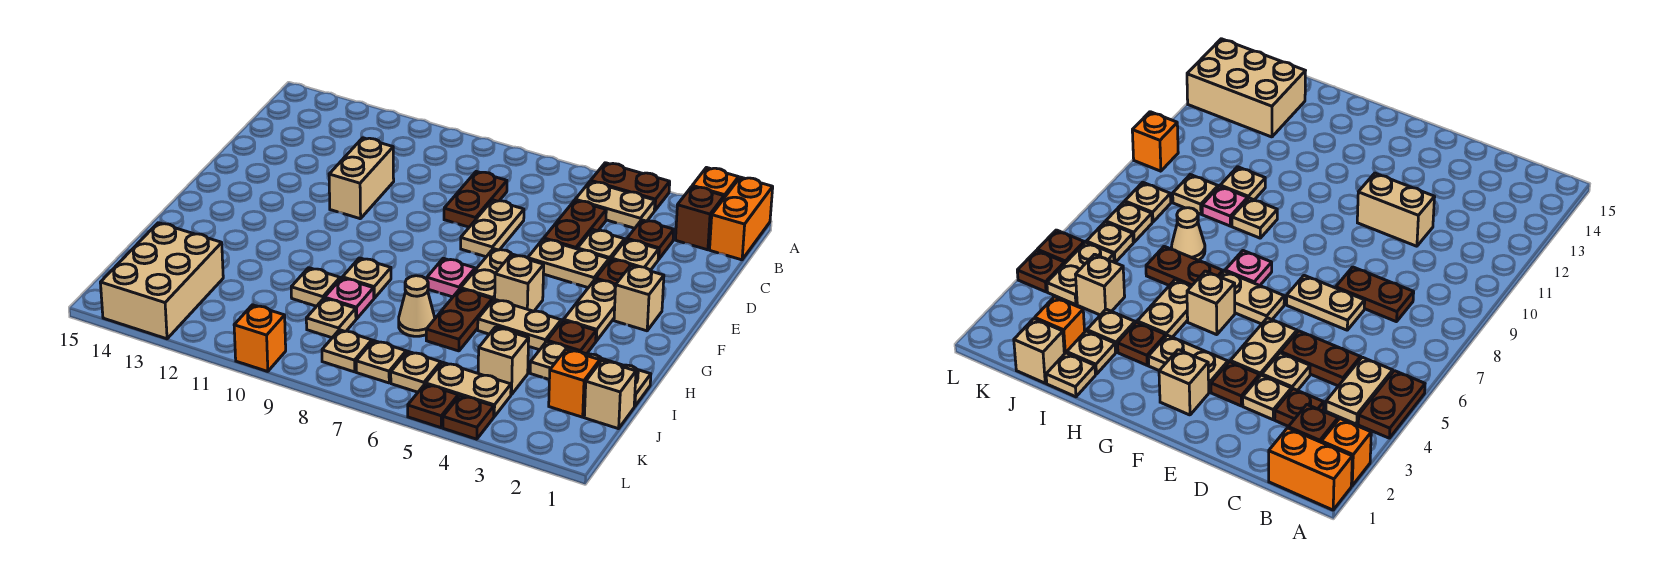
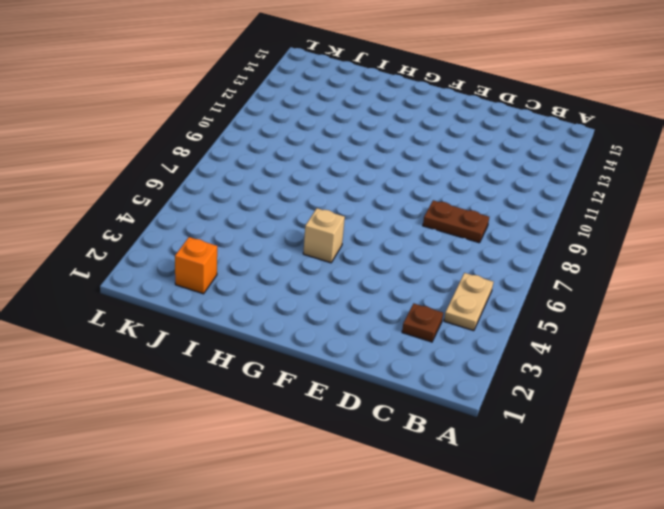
none -> orange 1x2 brick [710,177,773,260]
none -> orange 1x1 brick [692,168,738,198]
none -> brown 1x2 plate [591,163,670,211]
none -> brown 1x1 brick [676,187,724,250]

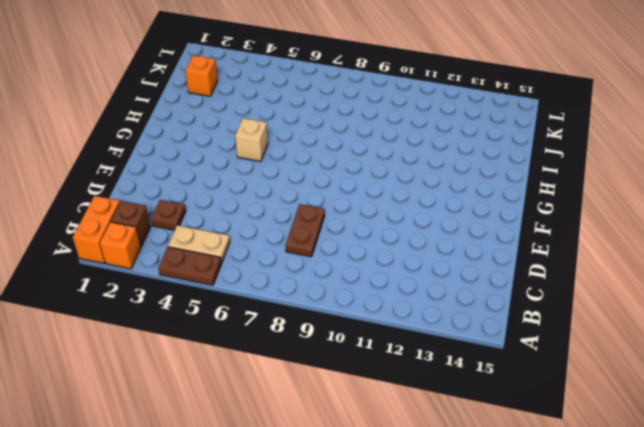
none -> brown 1x2 plate [544,200,606,249]
none -> tan 1x1 plate [612,239,659,270]
none -> tan 1x1 plate [578,229,625,261]
none -> tan 1x2 plate [461,200,524,257]

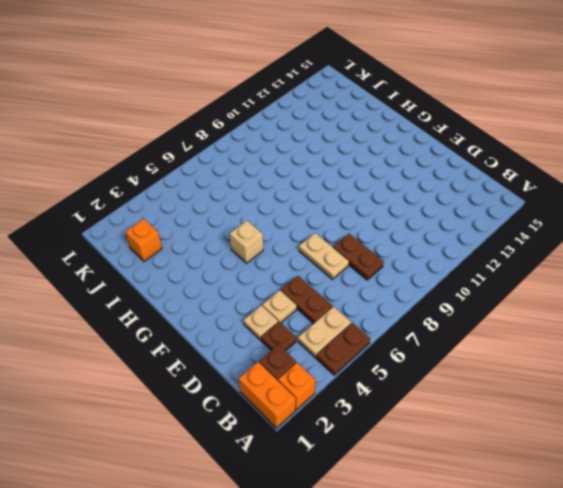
none -> tan 1x2 brick [329,138,394,219]
none -> brown 1x1 plate [596,259,630,285]
none -> tan 1x2 plate [528,239,609,288]
none -> tan 1x1 brick [614,265,664,331]

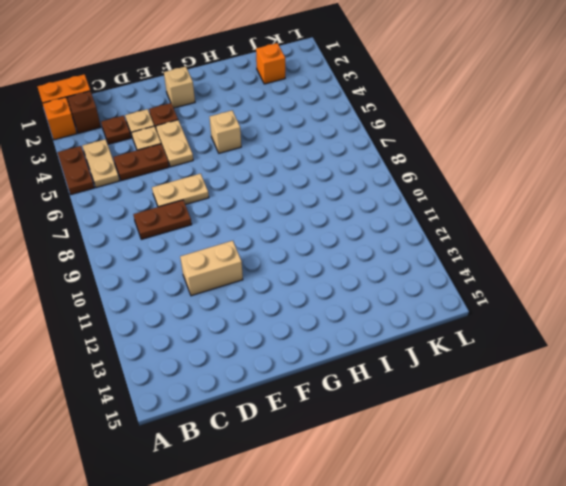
none -> tan 1x2 plate [564,279,616,341]
none -> tan 1x2 plate [461,249,516,301]
none -> pink 1x1 plate [427,258,475,297]
none -> brown 1x1 plate [547,320,596,354]

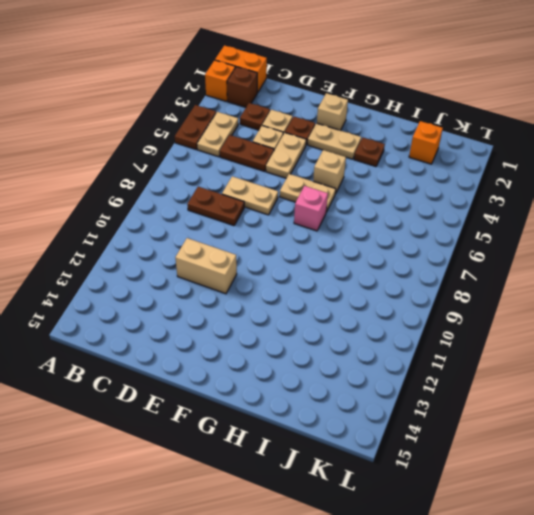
pink 1x1 brick [294,186,328,231] -> pink 1x1 plate [427,258,475,297]
none -> tan 1x2 plate [478,299,561,350]
none -> brown 1x2 plate [426,289,492,351]
none -> tan 1x1 plate [342,258,391,298]
none -> tan 1x1 plate [619,364,651,406]

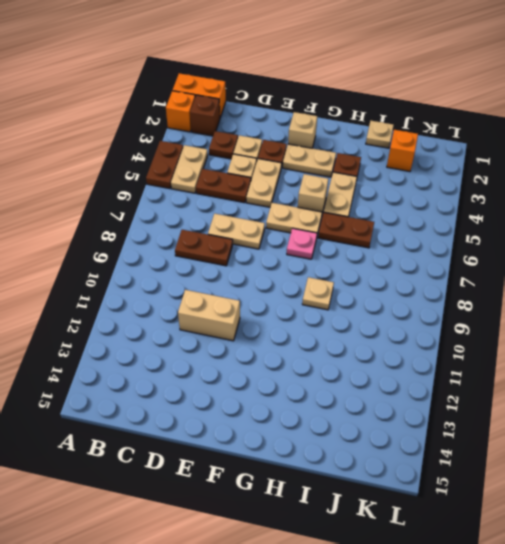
none -> tan 1x1 plate [1067,331,1116,374]
none -> tan 1x1 plate [530,341,576,379]
none -> tan 1x1 cone [399,276,435,336]
none -> pink 1x1 plate [325,278,374,319]

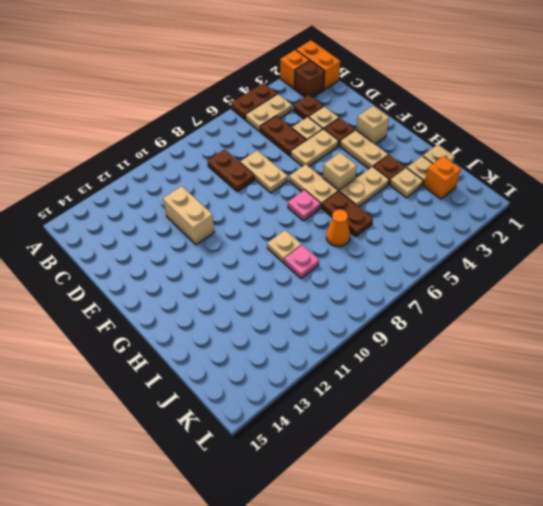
orange 1x1 cone [326,210,350,247] -> tan 1x1 cone [399,276,435,336]
none -> tan 1x1 plate [291,268,340,306]
none -> tan 1x1 brick [584,361,636,429]
none -> tan 1x1 brick [478,327,529,395]
none -> tan 1x1 plate [306,298,356,338]

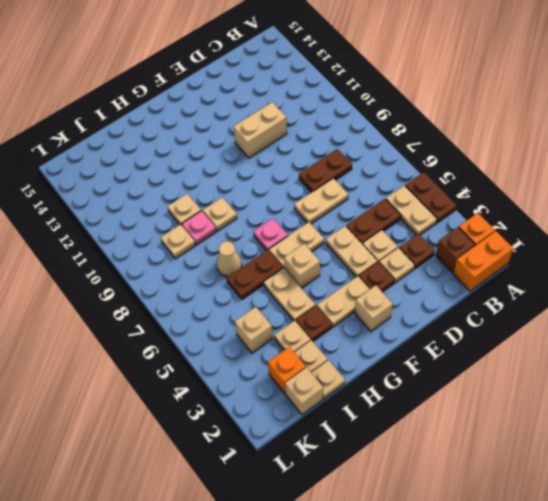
none -> tan 2x3 brick [100,223,223,339]
none -> tan 1x2 plate [426,362,511,416]
none -> tan 1x1 plate [391,352,441,392]
none -> tan 1x1 plate [356,340,406,383]

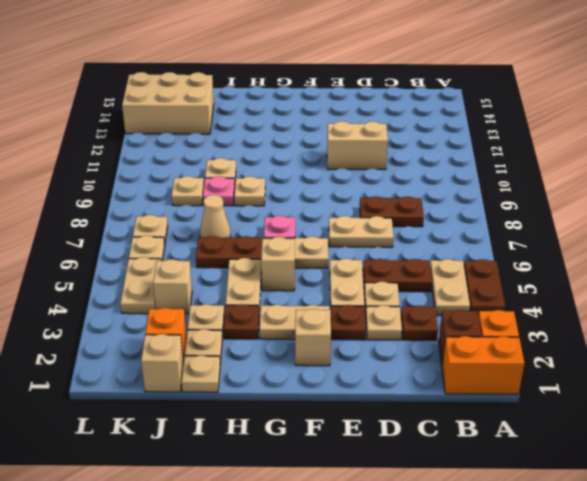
none -> tan 1x1 plate [322,330,372,372]
none -> brown 1x1 plate [443,395,494,439]
none -> brown 1x1 plate [408,384,458,428]
none -> orange 1x1 brick [234,305,286,371]

